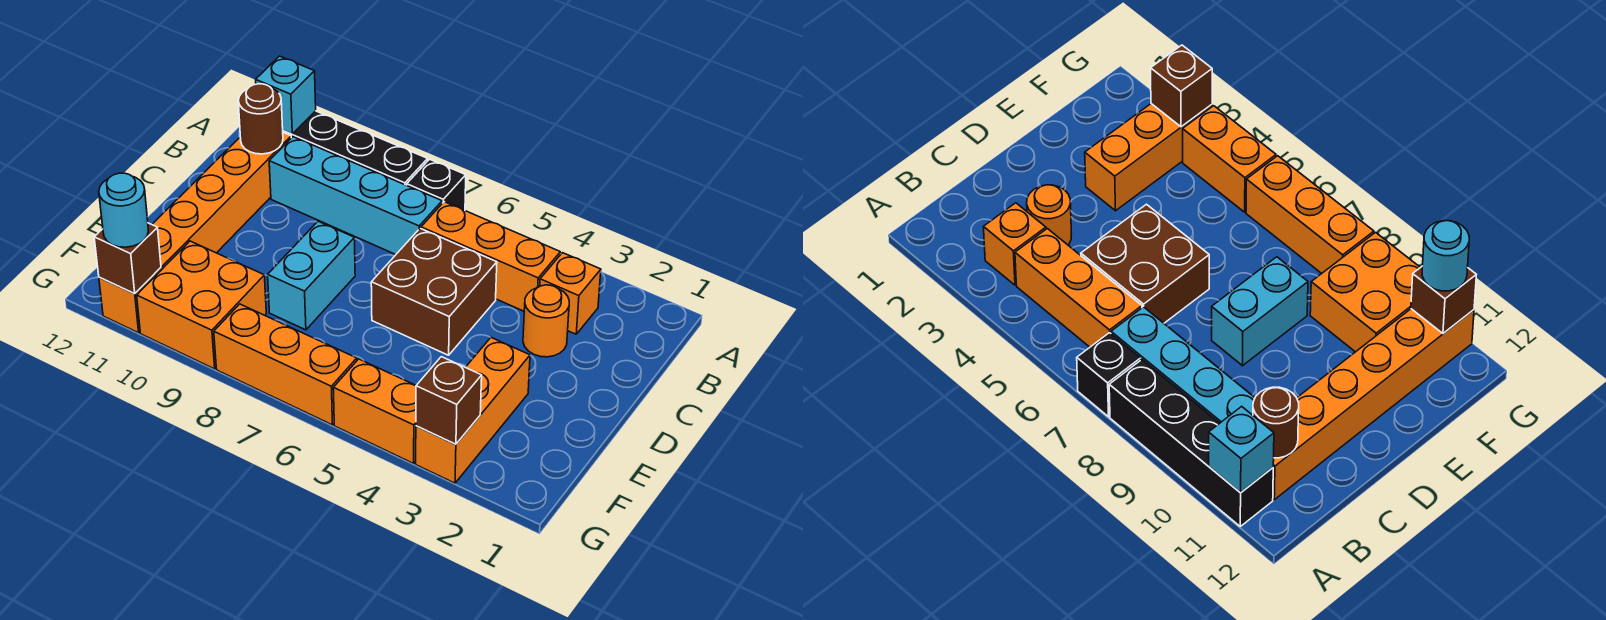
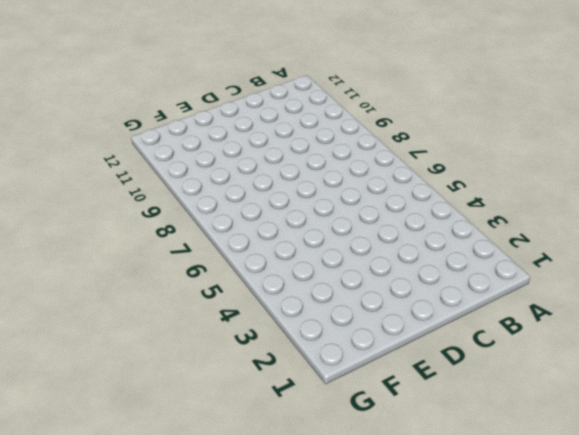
none -> black 1x1 brick [407,159,466,210]
none -> black 1x4 brick [283,111,428,185]
none -> orange 1x1 brick [540,253,601,334]

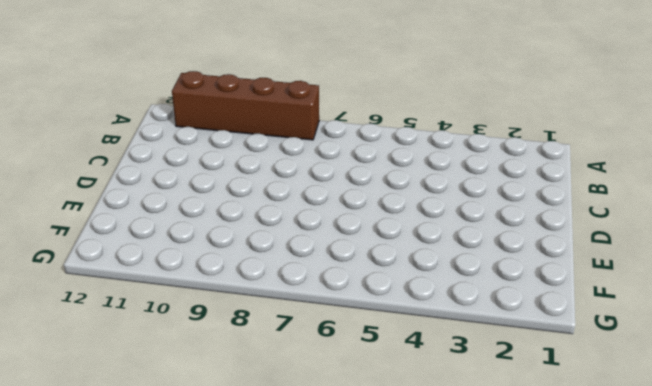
brown 1x4 brick [172,71,319,140] -> black 1x4 brick [283,111,428,185]
none -> black 1x1 brick [407,159,466,210]
none -> orange 1x1 brick [540,253,601,334]
none -> orange 1x3 brick [421,202,560,311]

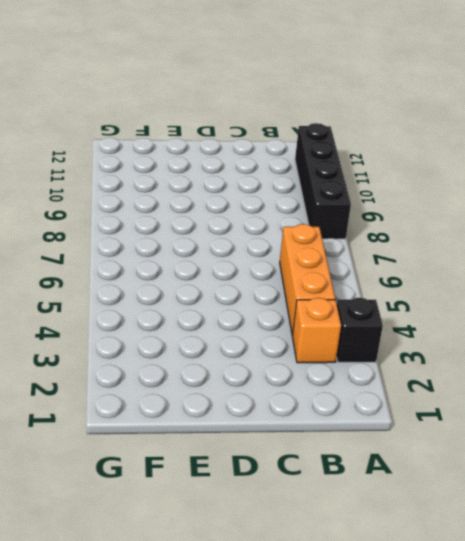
black 1x1 brick [337,298,383,362] -> black 1x1 brick moved to [407,159,466,210]
none -> cyan 1x4 brick [269,137,442,255]
none -> orange 1x6 brick [99,132,291,333]
none -> orange 1x1 round brick [523,285,569,357]

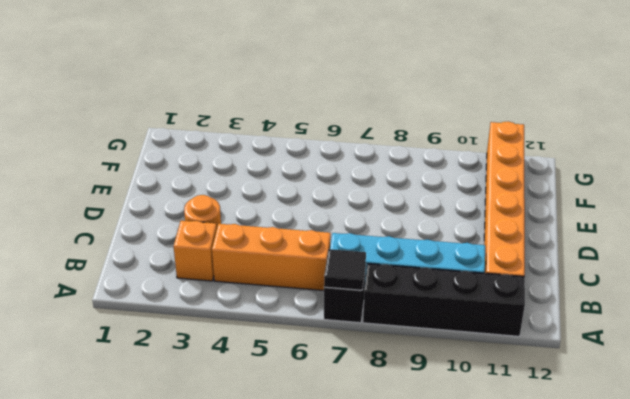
black 1x1 tile [324,249,366,290] -> none
none -> brown 2x2 brick [371,228,497,355]
none -> cyan 1x2 brick [268,221,355,330]
none -> orange 1x3 brick [416,338,530,483]

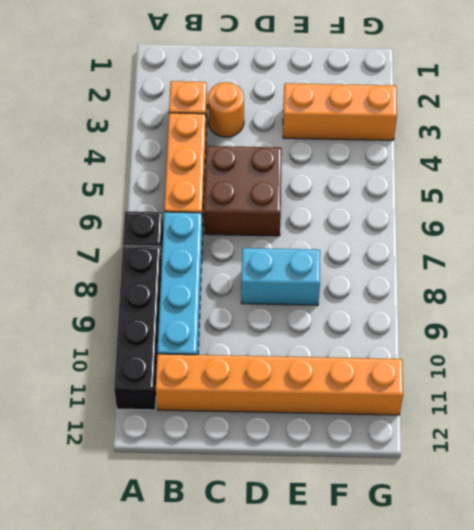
none -> orange 2x2 brick [137,241,266,369]
none -> orange 1x2 brick [333,359,416,463]
none -> orange 1x3 brick [214,304,357,425]

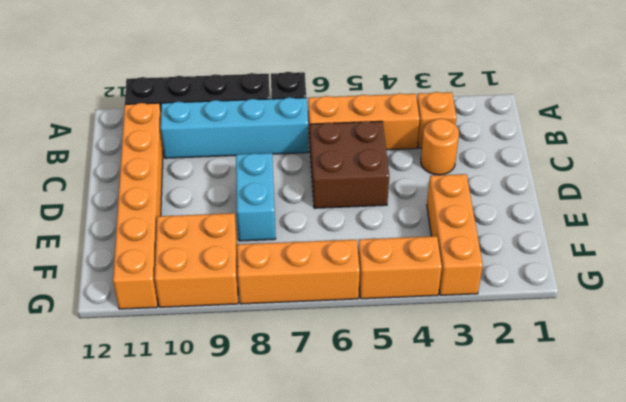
none -> cyan 1x1 brick [256,56,316,134]
none -> brown 1x1 round brick [238,84,283,154]
none -> brown 1x1 brick [416,357,482,444]

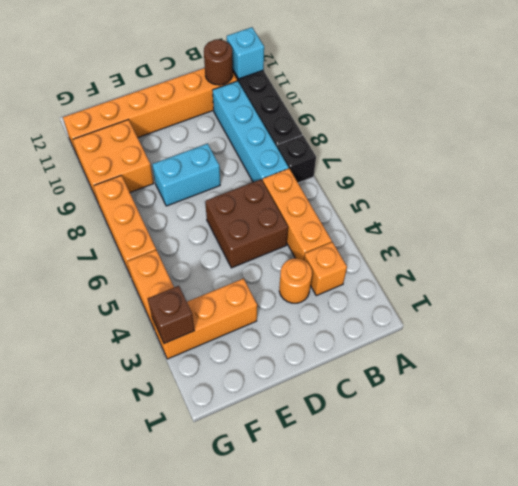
none -> brown 1x1 brick [94,223,161,294]
none -> cyan 1x1 round brick [99,173,148,247]

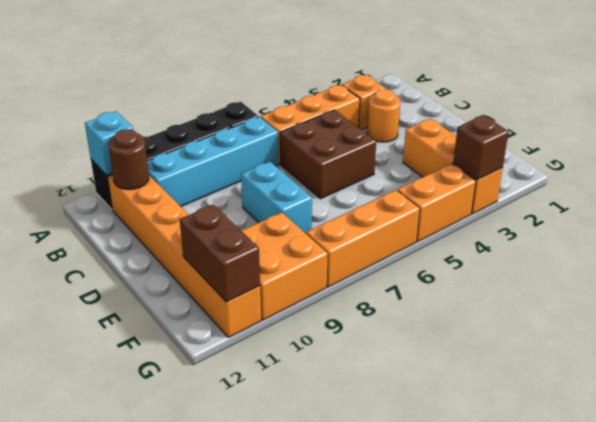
brown 1x2 brick [180,205,260,302] -> brown 1x1 brick [94,223,161,294]
none -> cyan 1x1 round brick [99,173,148,247]

